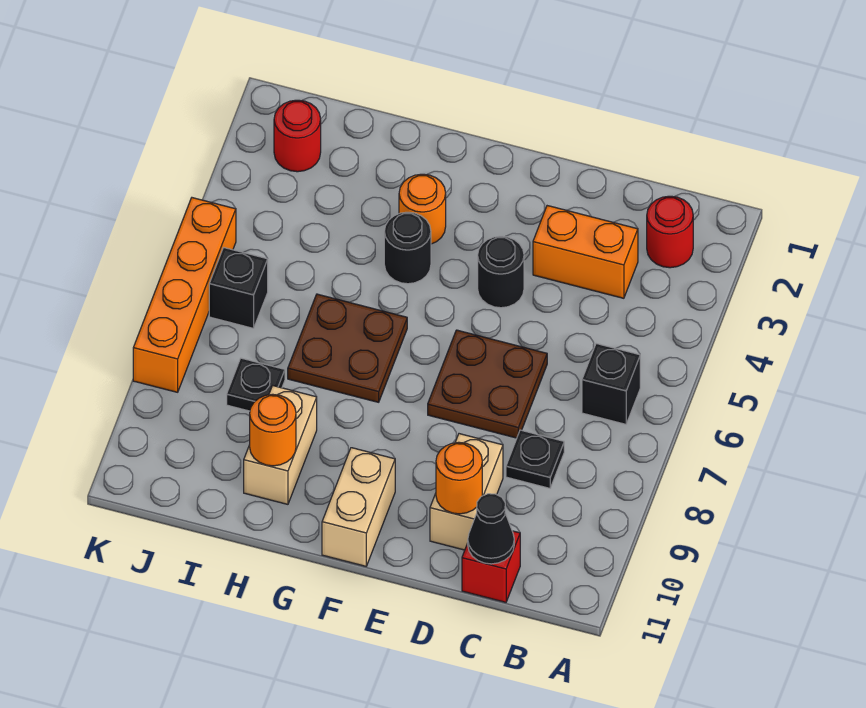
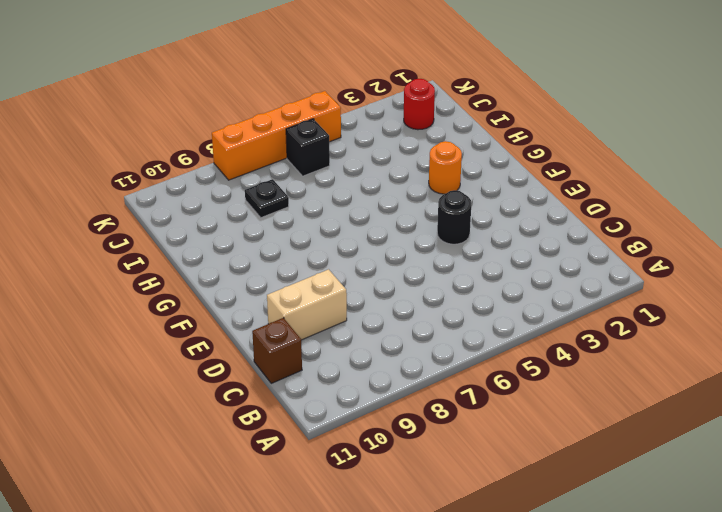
brown 1x1 brick [252,318,302,383] -> red 1x1 brick [462,531,520,602]
none -> red 1x1 round brick [647,196,693,268]
none -> black 1x1 brick [582,344,640,424]
none -> orange 1x2 brick [533,206,638,298]

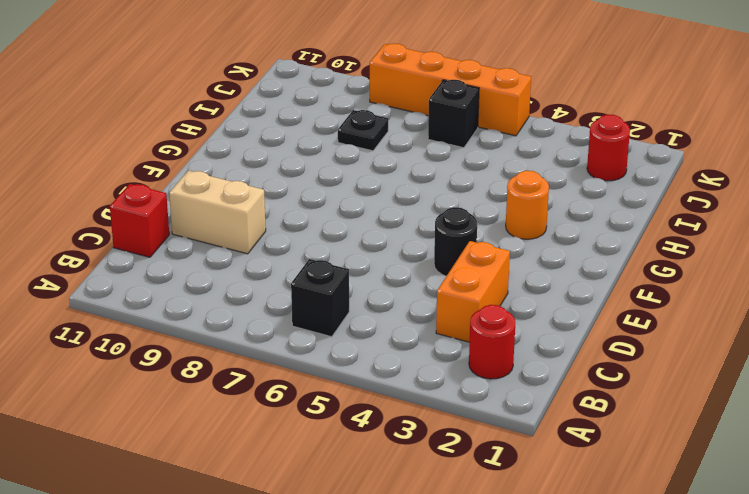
none -> black 1x1 plate [506,430,564,488]
none -> brown 2x2 plate [428,330,547,438]
none -> tan 1x2 brick [322,448,395,566]

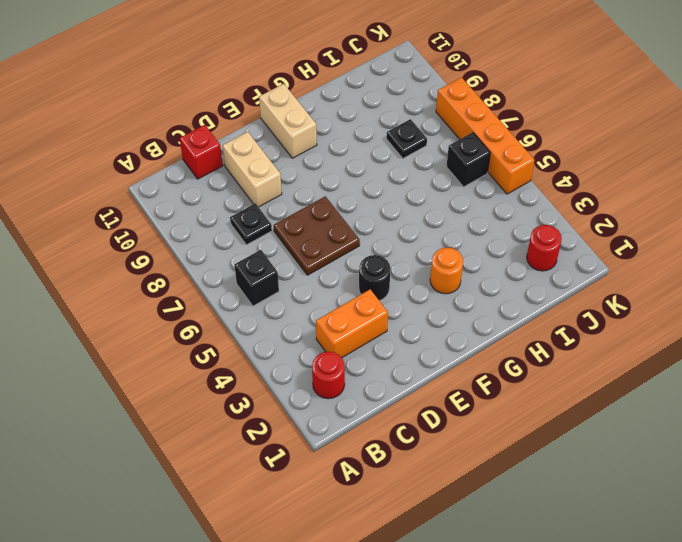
none -> black 1x1 round brick [384,212,431,284]
none -> brown 2x2 plate [288,294,407,402]
none -> tan 1x2 brick [244,386,317,504]

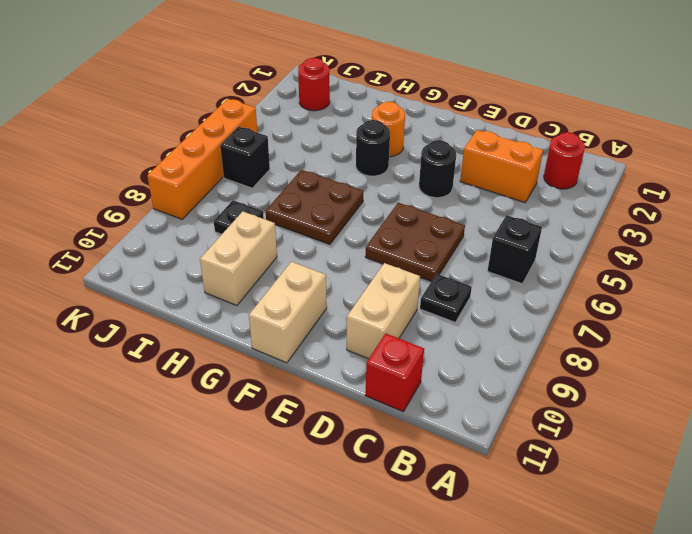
none -> black 1x1 cone [468,494,514,564]
none -> orange 1x1 round brick [436,442,482,514]
none -> orange 1x1 round brick [250,394,296,466]

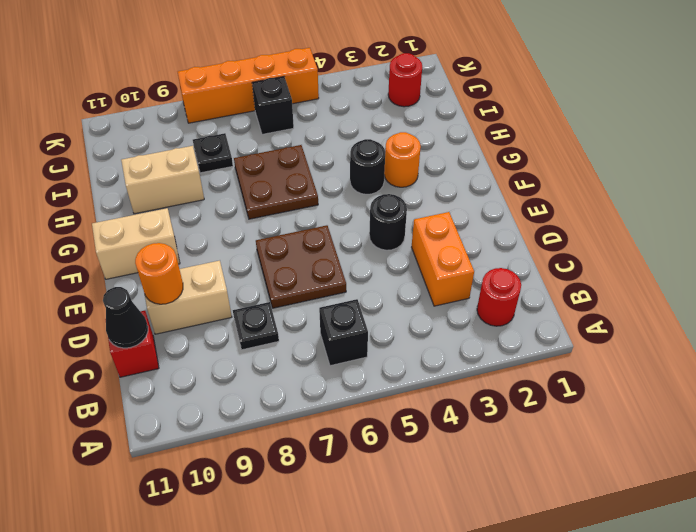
none -> orange 1x1 round brick [250,394,296,466]

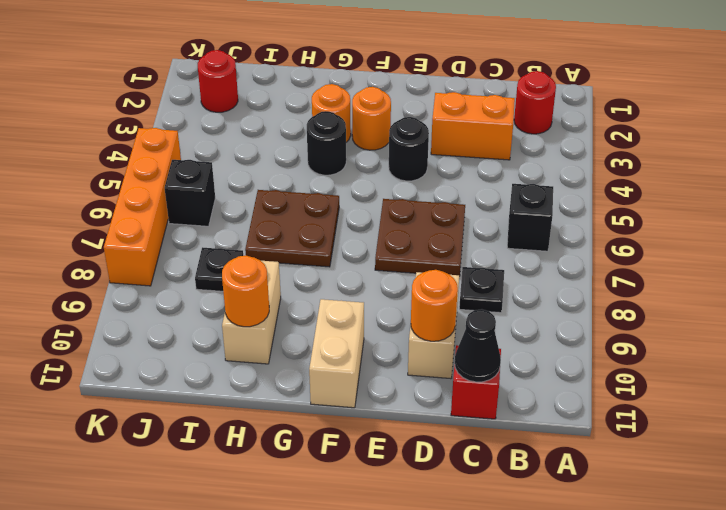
orange 1x1 round brick [352,87,391,150] -> none

